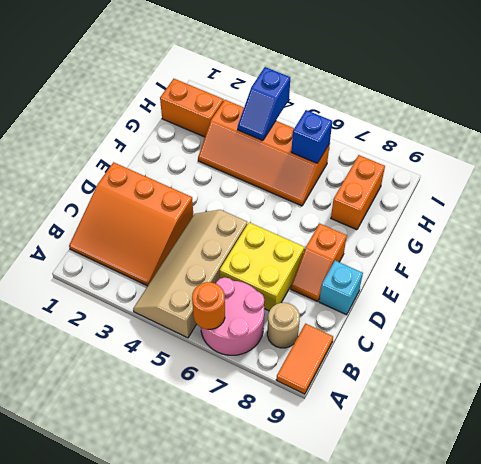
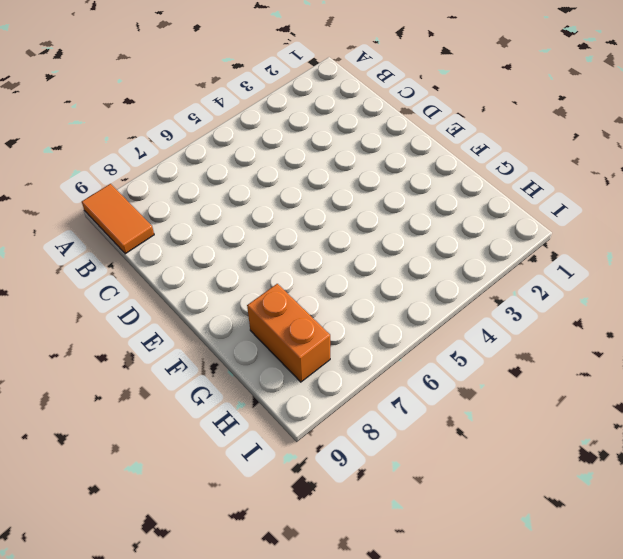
none -> tan 2x4 slope [133,210,247,338]
none -> pink 2x2 round brick [201,277,264,355]
none -> orange 3x3 slope [69,162,193,286]

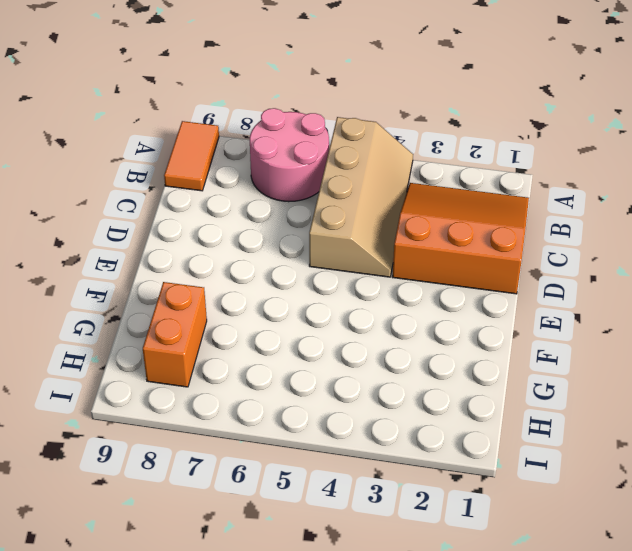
none -> tan 1x1 round brick [267,303,300,348]
none -> yellow 2x2 brick [220,222,304,311]
none -> orange 1x2 slope [291,224,347,302]

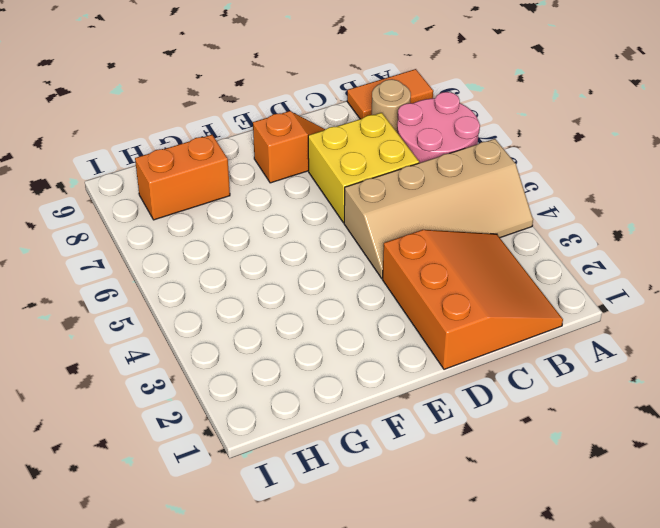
none -> cyan 1x1 brick [319,261,363,315]
none -> orange 2x4 slope [198,100,330,206]
none -> orange 1x2 brick [160,79,224,137]

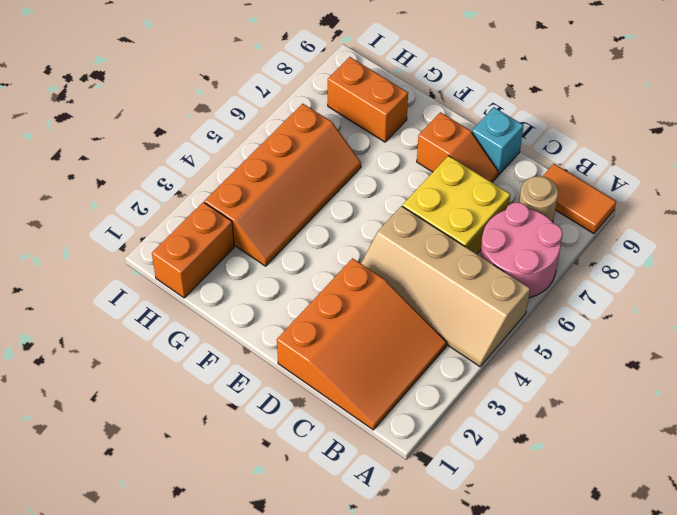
none -> orange 1x1 round brick [192,282,225,329]
none -> blue 1x2 slope [238,67,290,140]
none -> blue 1x1 brick [291,110,332,163]

